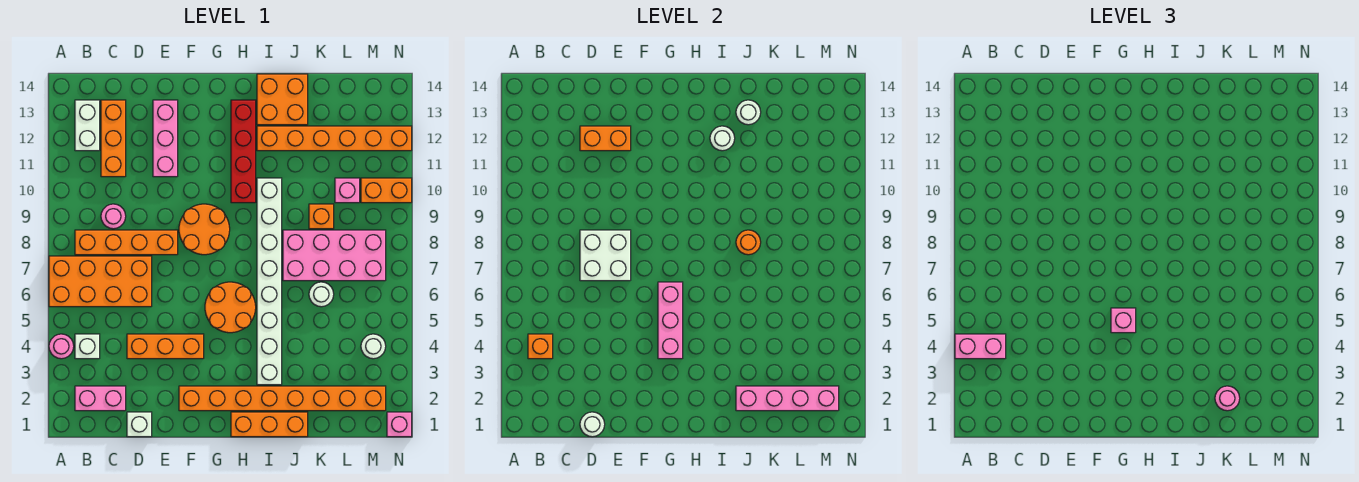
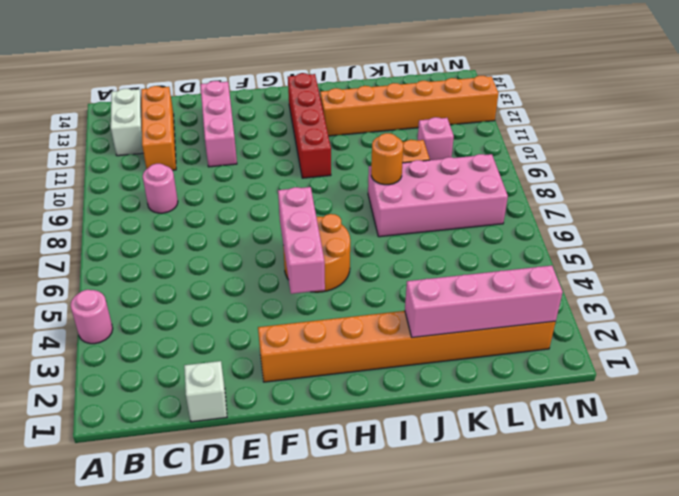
none -> orange 2x4 brick [49,256,152,307]
none -> pink 1x2 brick [75,386,126,411]
none -> white 1x1 brick [75,334,100,359]
none -> orange 1x4 brick [75,230,178,255]

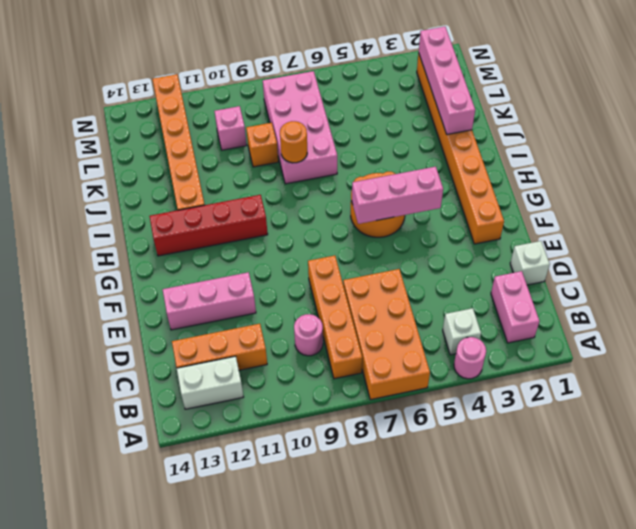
none -> orange 1x3 brick [127,334,204,359]
none -> orange 2x2 round brick [179,204,230,255]
none -> orange 1x3 brick [231,412,308,437]
none -> white 1x8 brick [257,178,282,385]

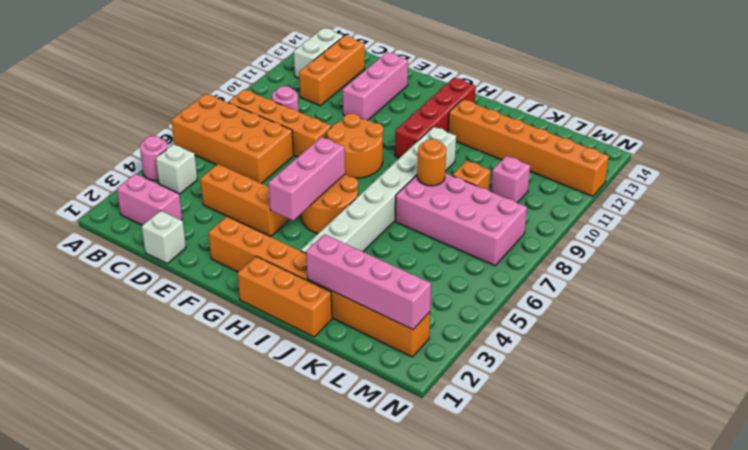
none -> orange 2x2 brick [257,74,308,125]
none -> white 1x1 round brick [309,282,334,307]
none -> white 1x1 round brick [361,334,386,359]
none -> orange 1x2 brick [361,178,412,203]

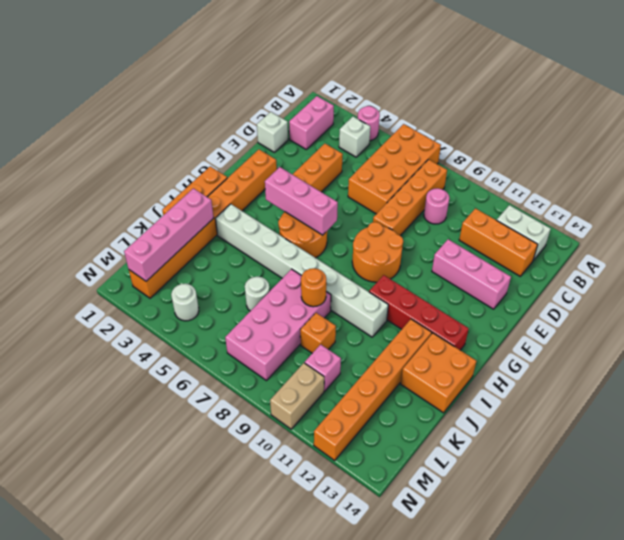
tan 1x2 brick [270,363,324,429] -> orange 1x2 brick [361,178,412,203]
none -> pink 1x1 brick [387,412,412,437]
none -> orange 1x1 brick [528,334,553,359]
none -> white 1x1 round brick [580,412,605,437]
none -> white 2x2 brick [580,230,631,281]

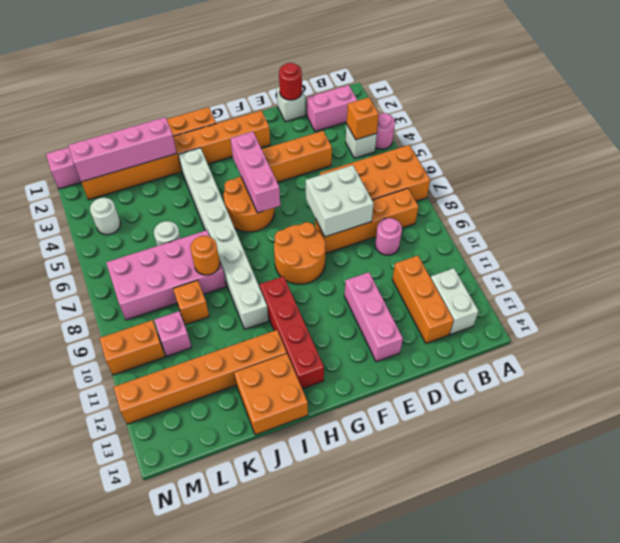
red 1x1 round brick [279,63,302,100] -> white 1x1 round brick [580,412,605,437]
none -> orange 1x2 brick [580,126,631,151]
none -> white 1x1 round brick [710,126,735,151]
none -> white 1x1 round brick [736,100,761,125]
none -> pink 1x2 brick [955,334,1006,359]

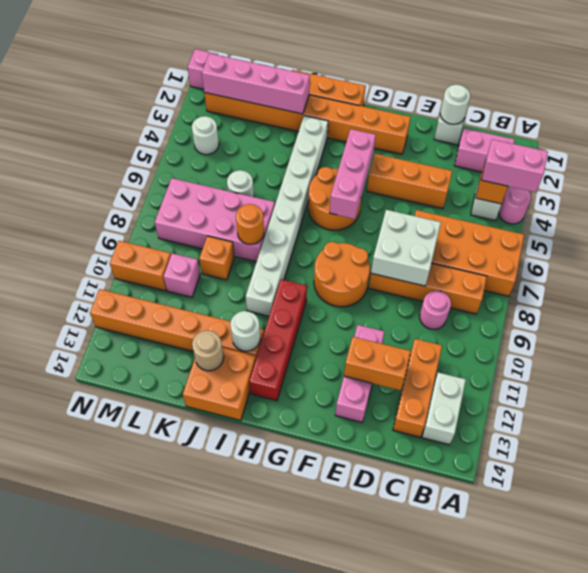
tan 1x1 round brick [192,330,224,371] -> white 1x1 round brick [736,100,761,125]
none -> pink 1x1 brick [1111,308,1136,333]
none -> pink 1x1 round brick [1215,386,1240,411]

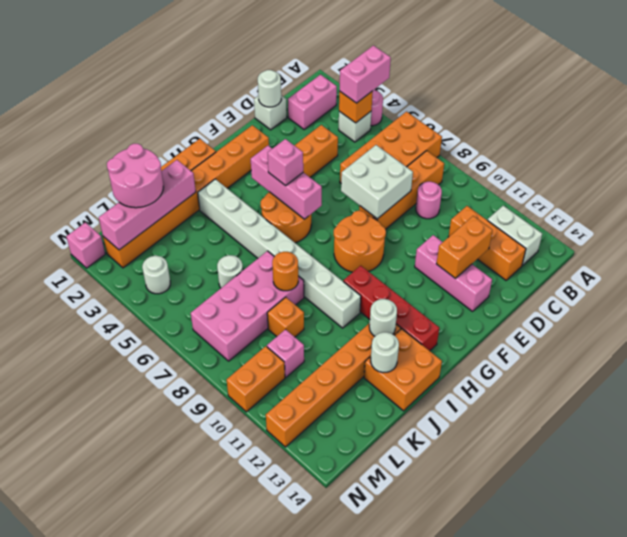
pink 2x2 round brick [107,144,163,208] -> pink 1x1 round brick [1215,386,1240,411]

